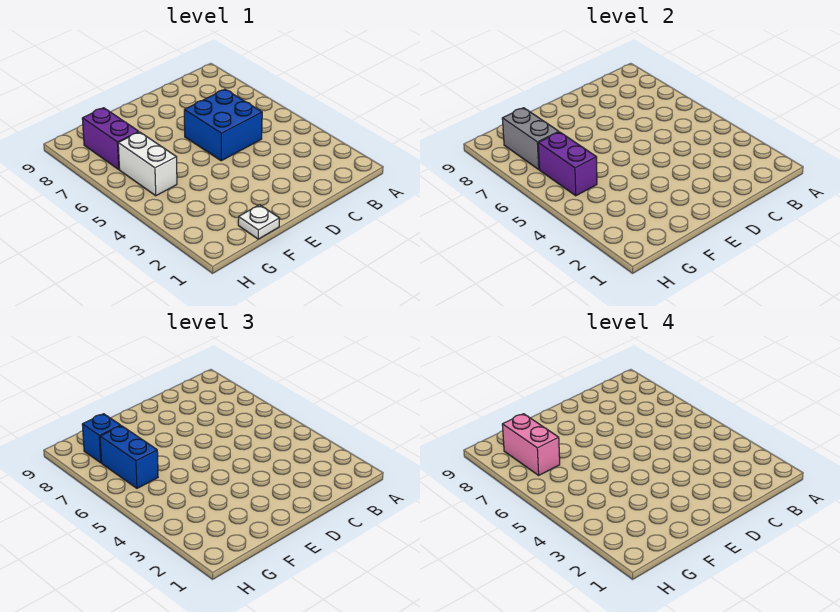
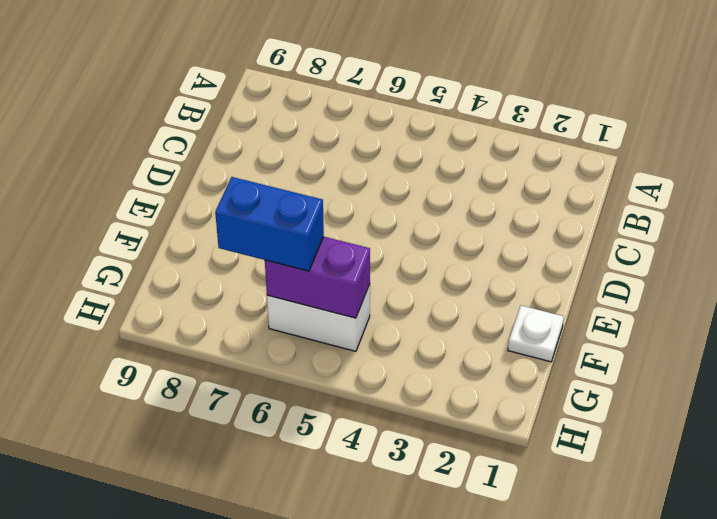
none -> blue 2x2 brick [184,89,262,161]
none -> purple 1x2 brick [82,108,139,169]

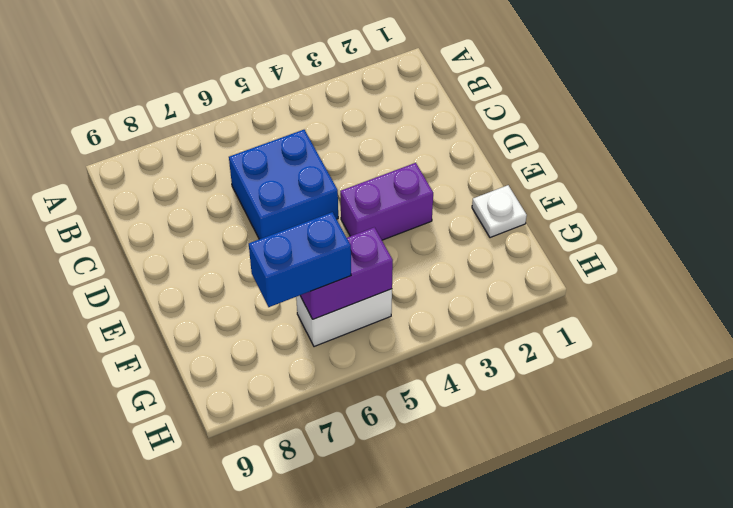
purple 1x2 brick [340,163,433,240] -> purple 1x2 brick moved to [82,108,139,169]
none -> grey 1x2 brick [502,108,559,169]
none -> blue 1x1 brick [82,414,121,463]

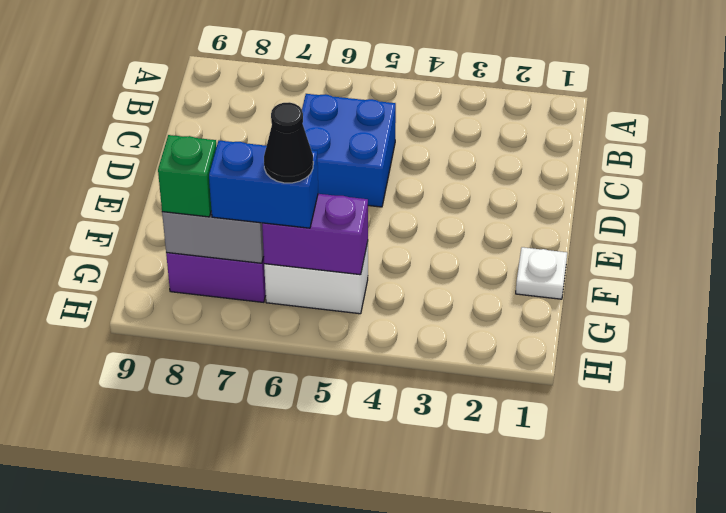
black 1x1 cone [264,102,313,183] -> none
green 1x1 brick [158,135,216,217] -> blue 1x1 brick [82,414,121,463]
none -> pink 1x2 brick [502,414,560,475]

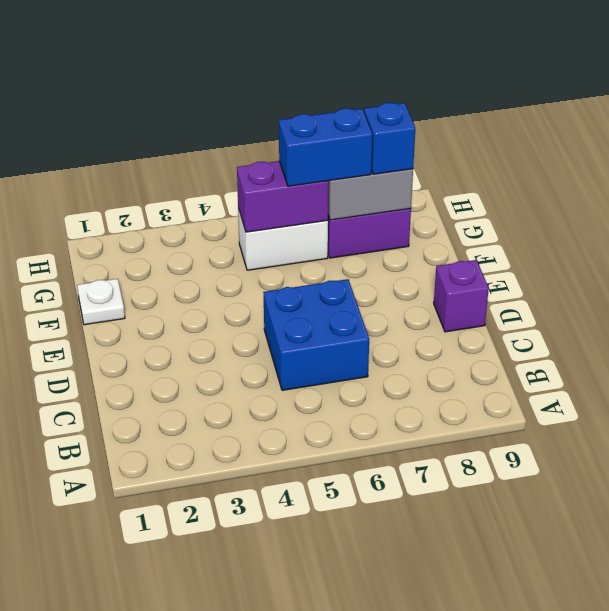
purple 1x1 brick [434,260,489,332] -> none
none -> pink 1x2 brick [502,414,560,475]

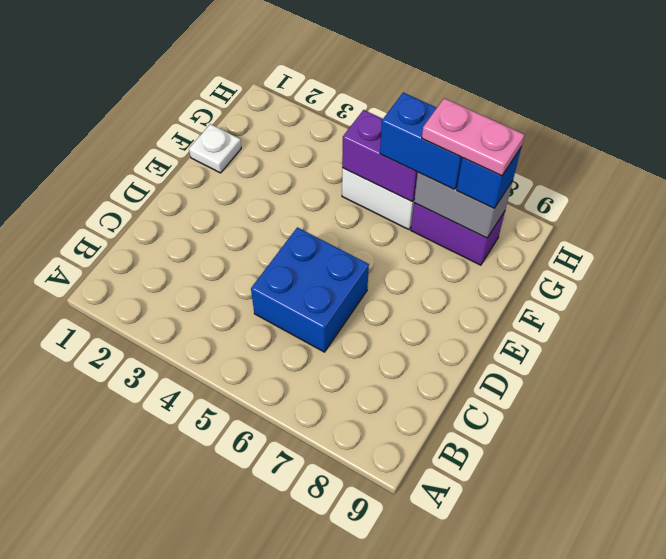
pink 1x2 plate [422,98,524,176] -> pink 1x2 brick [502,414,560,475]

